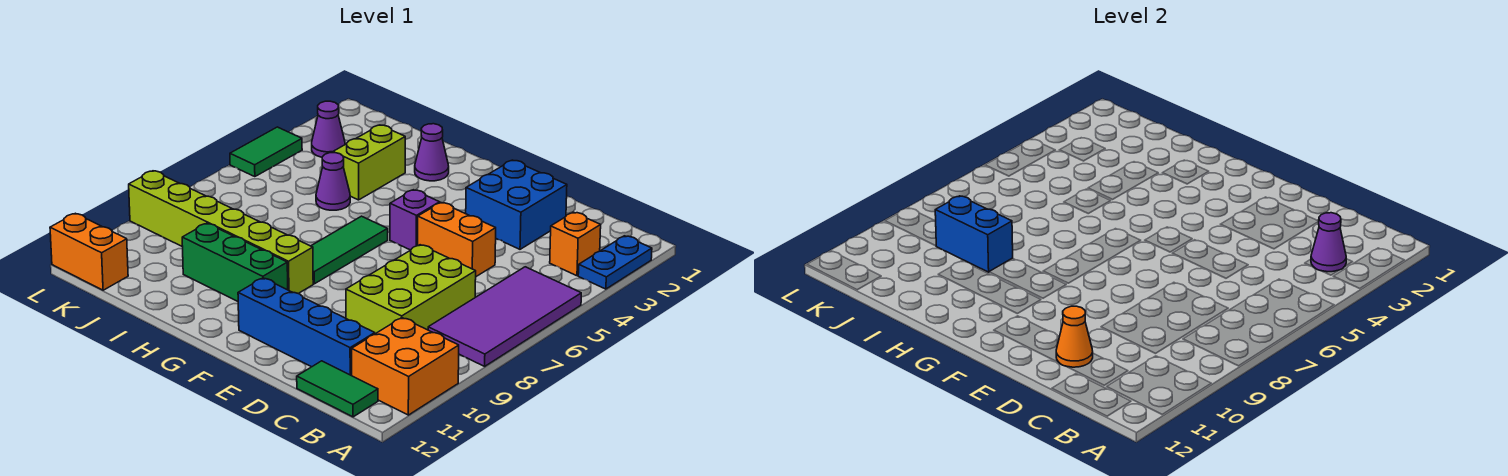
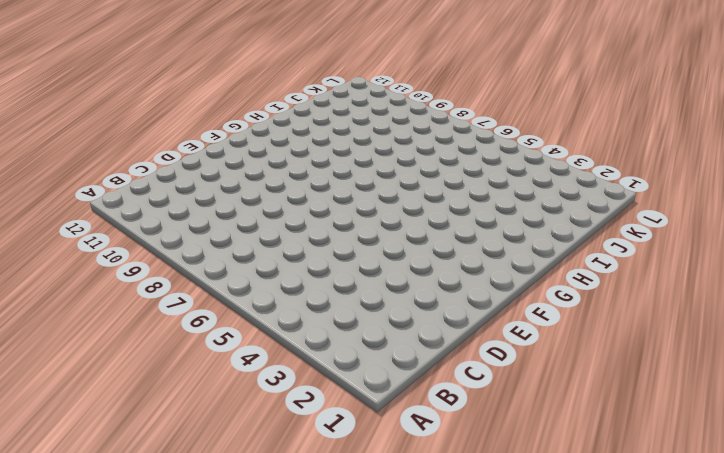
none -> blue 1x2 plate [578,236,652,289]
none -> purple 2x4 tile [428,267,581,366]
none -> orange 2x2 brick [352,318,459,415]

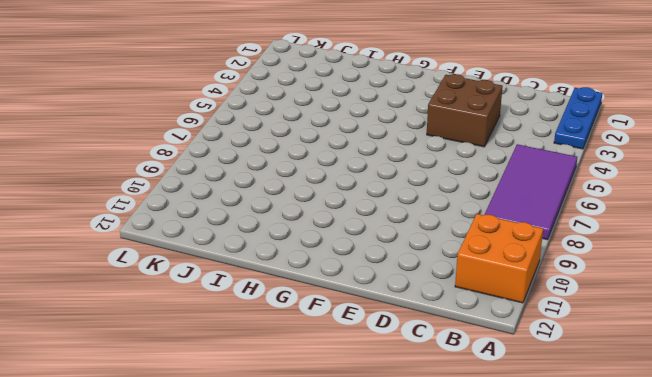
blue 1x3 plate [554,87,602,149] -> blue 1x2 plate [578,236,652,289]
brown 2x2 brick [427,74,503,147] -> blue 2x2 brick [466,160,567,249]
none -> orange 1x1 brick [550,212,601,276]
none -> green 1x2 tile [297,361,378,417]
none -> lime 2x3 brick [346,245,476,334]

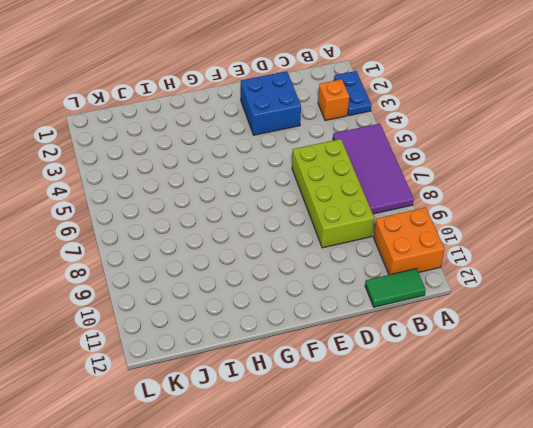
lime 2x4 brick [292,139,374,248] -> lime 2x3 brick [346,245,476,334]
none -> blue 1x4 brick [238,278,375,376]
none -> orange 1x2 brick [418,203,496,276]
none -> purple 1x1 brick [390,190,440,250]

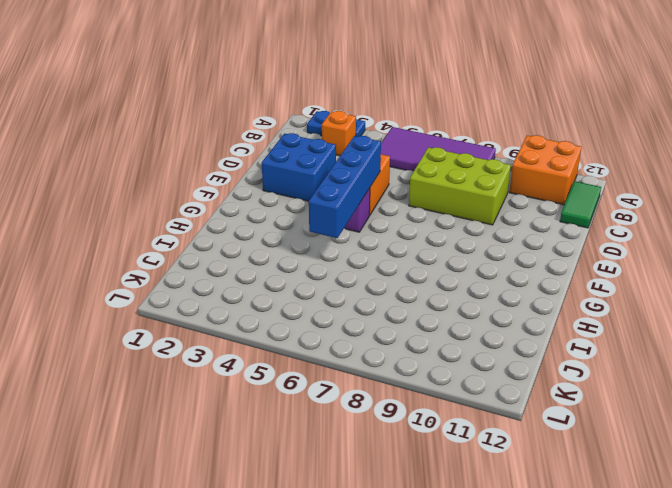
blue 1x4 brick [309,136,381,238] -> blue 1x4 brick moved to [238,278,375,376]
none -> green 1x3 tile [311,216,388,284]
none -> lime 1x6 brick [129,171,313,294]
none -> green 1x3 brick [182,223,288,301]

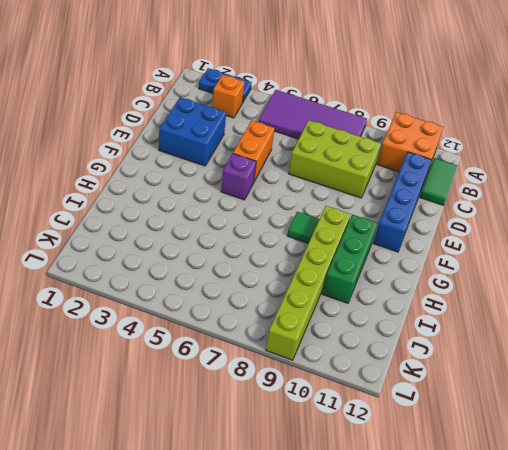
green 1x1 tile [287,212,319,243] -> green 1x3 tile [311,216,388,284]
none -> purple 1x1 cone [415,124,449,181]
none -> lime 1x2 brick [333,125,405,200]
none -> purple 1x1 cone [316,153,350,210]

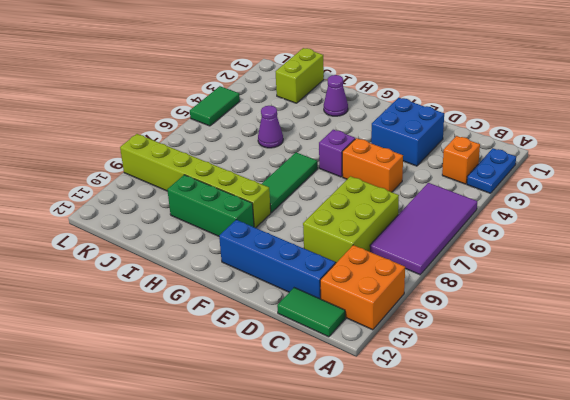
lime 1x2 brick [275,48,324,103] -> lime 1x2 brick moved to [333,125,405,200]
none -> purple 1x1 cone [312,101,345,157]
none -> orange 1x2 brick [50,213,128,290]
none -> purple 1x1 cone [1311,213,1346,272]

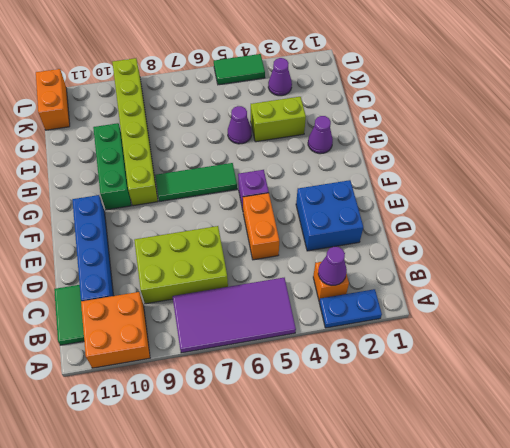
none -> orange 1x1 cone [1056,306,1093,367]
none -> blue 1x2 brick [935,196,1013,272]

